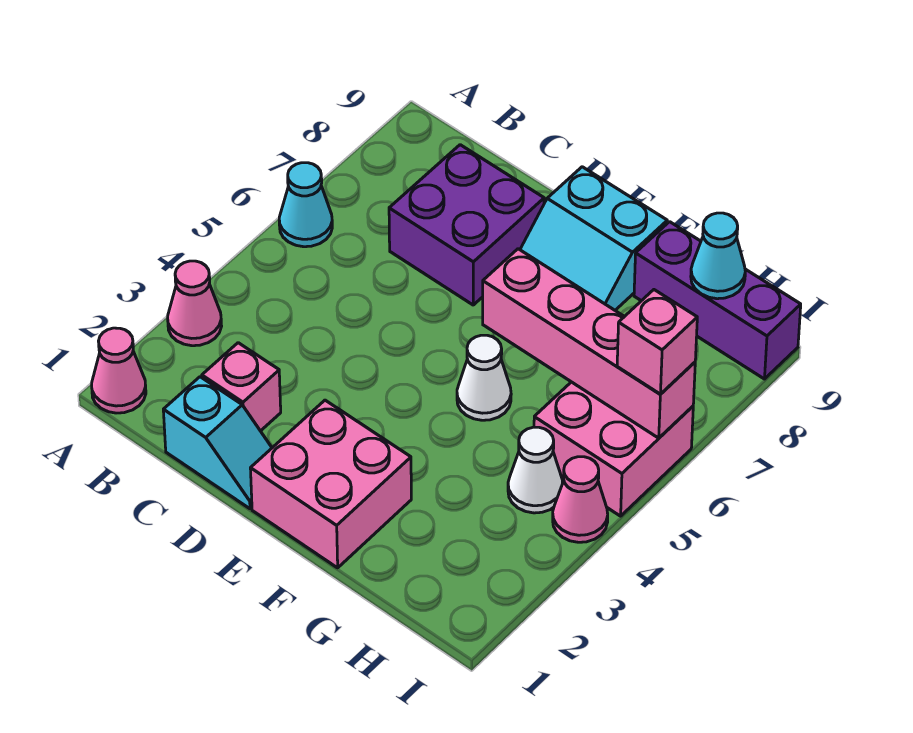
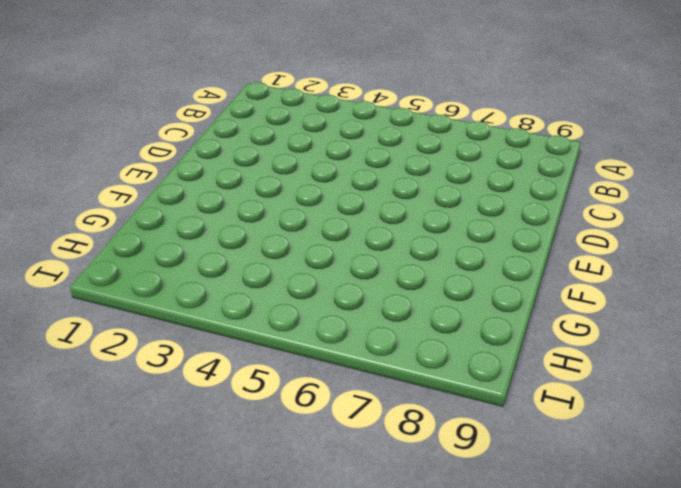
none -> pink 1x1 cone [92,328,146,413]
none -> pink 1x1 cone [168,261,222,346]
none -> cyan 1x1 cone [279,163,332,247]

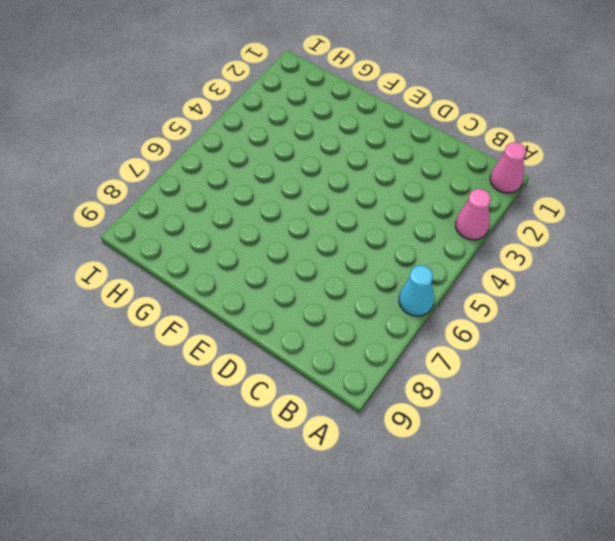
none -> cyan 1x2 slope [163,377,272,509]
none -> pink 1x1 brick [202,343,281,431]
none -> purple 2x2 brick [389,145,544,305]

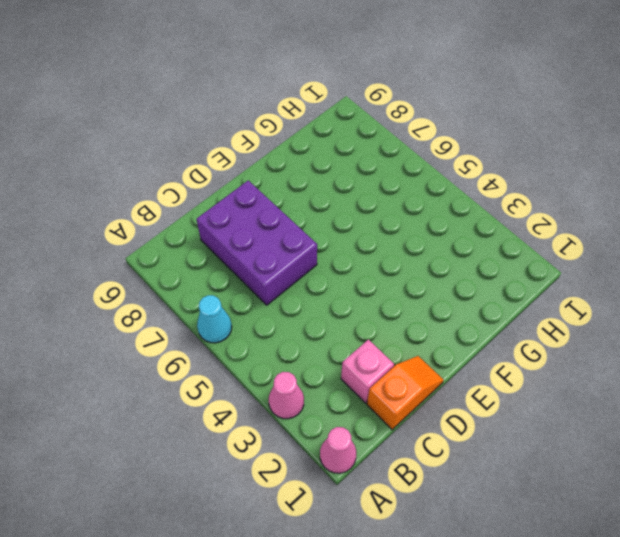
orange 1x2 slope [367,356,444,430] -> cyan 1x2 slope [163,377,272,509]
purple 2x3 brick [196,180,317,305] -> purple 2x2 brick [389,145,544,305]
none -> pink 2x2 brick [250,400,411,568]
none -> cyan 2x2 slope [520,167,667,310]
none -> white 1x1 cone [457,335,511,420]

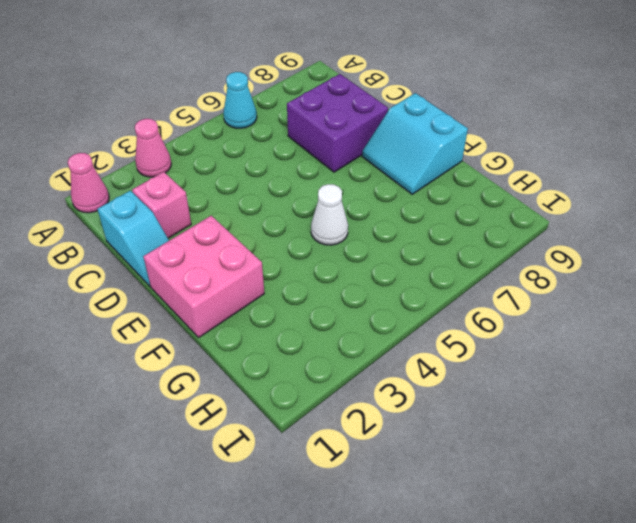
none -> purple 1x3 brick [634,222,801,379]
none -> white 1x1 cone [508,427,563,513]
none -> pink 2x2 brick [534,382,693,516]

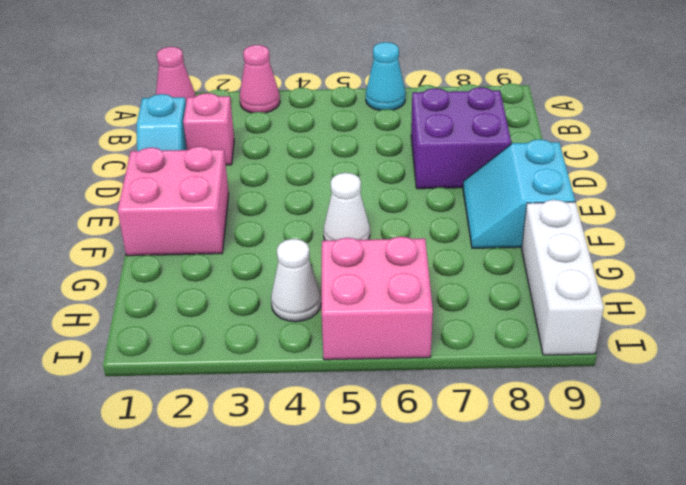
white 1x3 brick [522,200,604,355] -> purple 1x3 brick [634,222,801,379]
none -> pink 1x1 cone [553,457,608,542]
none -> pink 1x4 brick [483,249,695,438]
none -> cyan 1x1 cone [691,213,745,299]

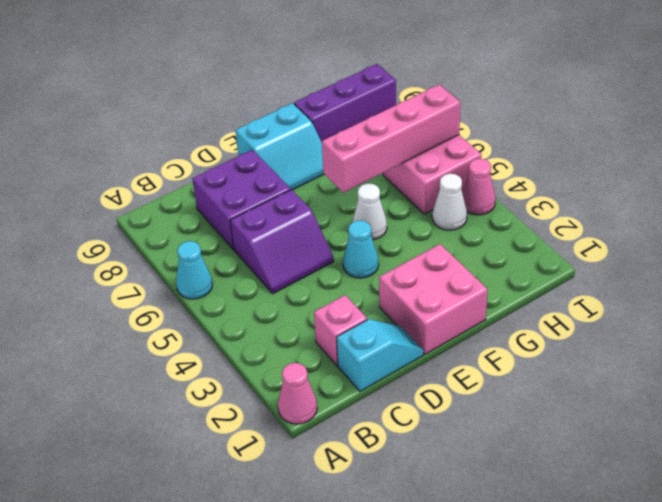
purple 2x2 slope [230,190,334,293] -> none
cyan 1x1 cone [343,220,379,278] -> cyan 1x1 cone moved to [691,213,745,299]
none -> pink 1x1 cone [168,261,222,346]
none -> pink 1x1 brick [617,290,697,394]

